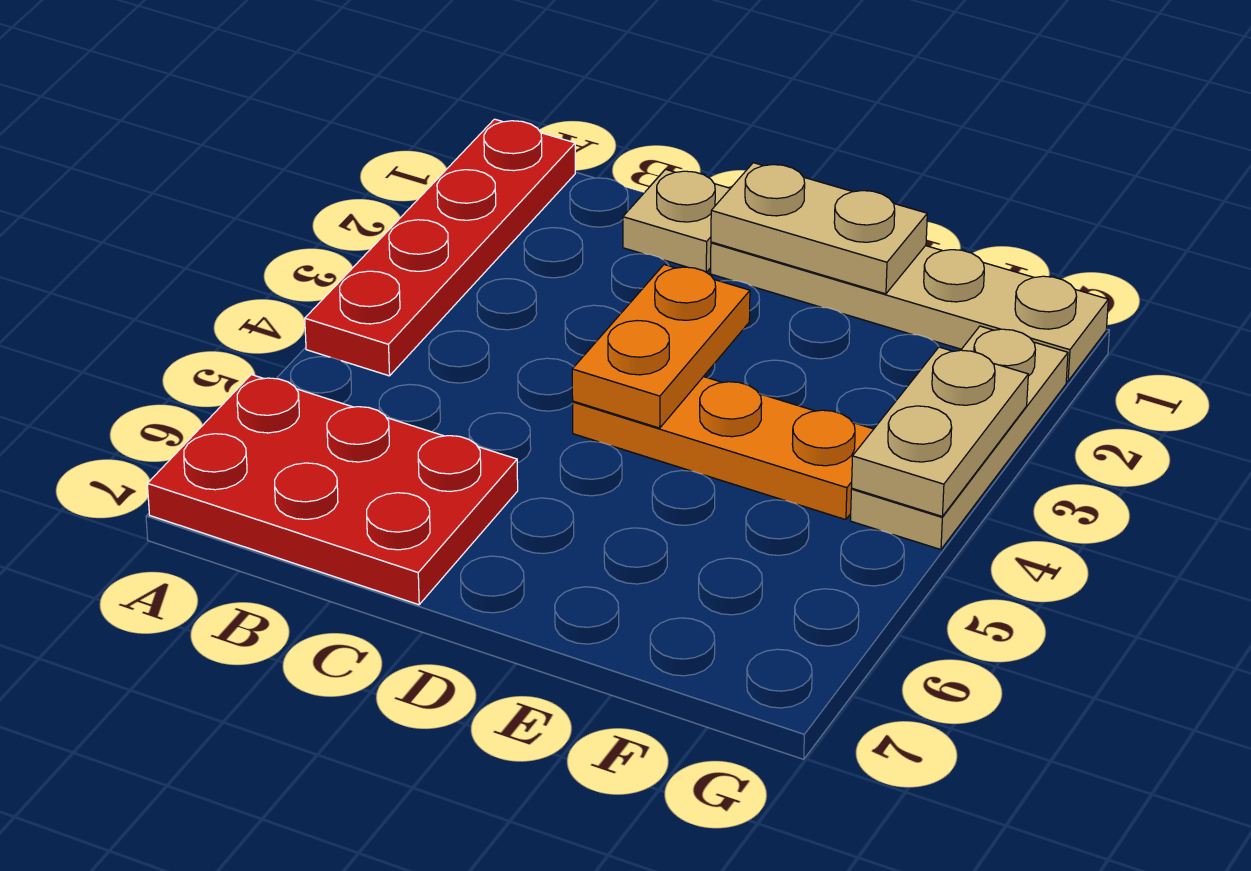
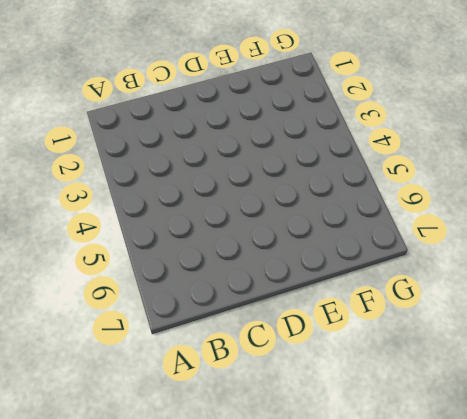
none -> red 1x4 plate [305,119,575,376]
none -> red 2x3 plate [147,375,518,605]

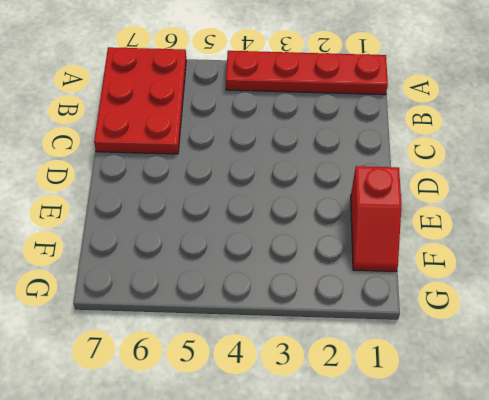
red 1x2 slope [351,166,402,271] -> tan 1x4 plate [711,242,1108,381]
none -> tan 1x1 plate [623,169,730,272]
none -> orange 1x3 plate [573,377,873,520]

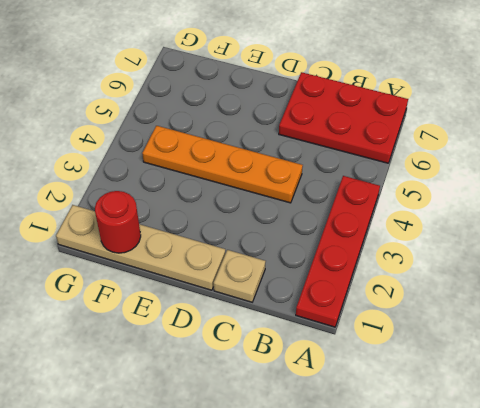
orange 1x4 plate [142,126,303,203] -> orange 1x3 plate [573,377,873,520]
red 1x1 round brick [95,191,141,253] -> none
none -> tan 1x3 plate [850,326,1068,550]
none -> tan 1x2 plate [711,163,927,294]

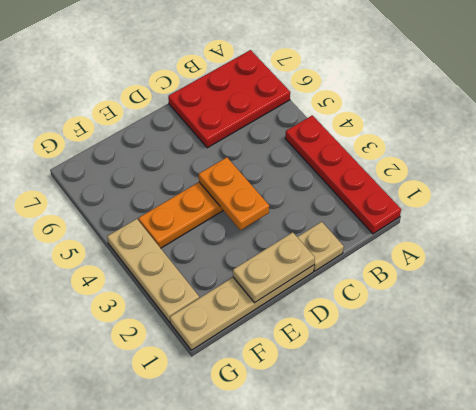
none -> tan 1x2 plate [852,347,1028,516]

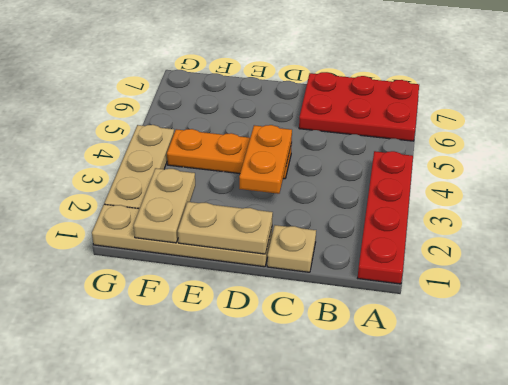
tan 1x2 plate [134,168,195,243] -> tan 1x2 plate moved to [852,347,1028,516]

